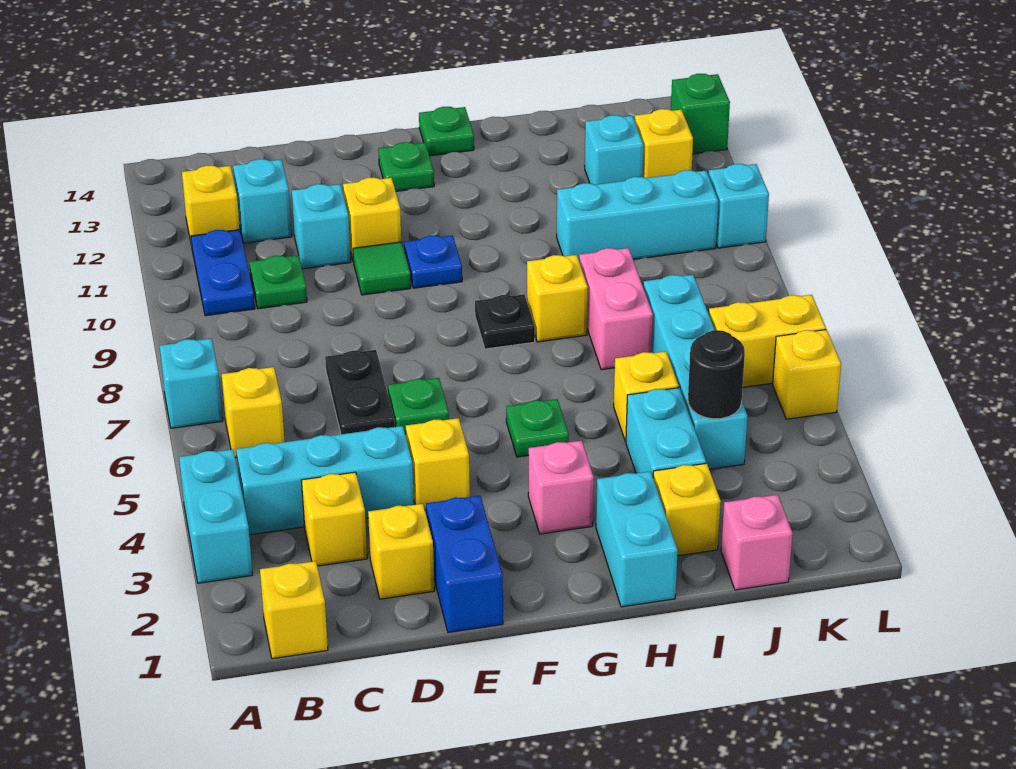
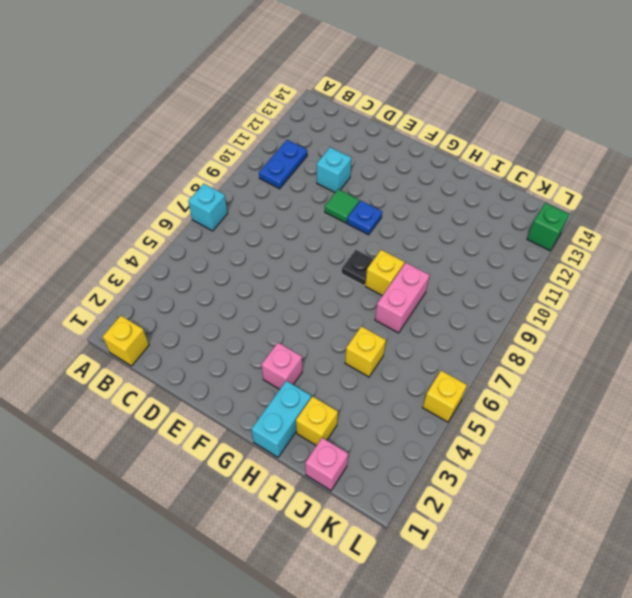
none -> cyan 1x2 brick [179,449,253,583]
none -> cyan 1x3 brick [236,426,414,535]
none -> yellow 1x1 brick [222,367,285,458]
none -> yellow 1x1 brick [182,166,240,246]

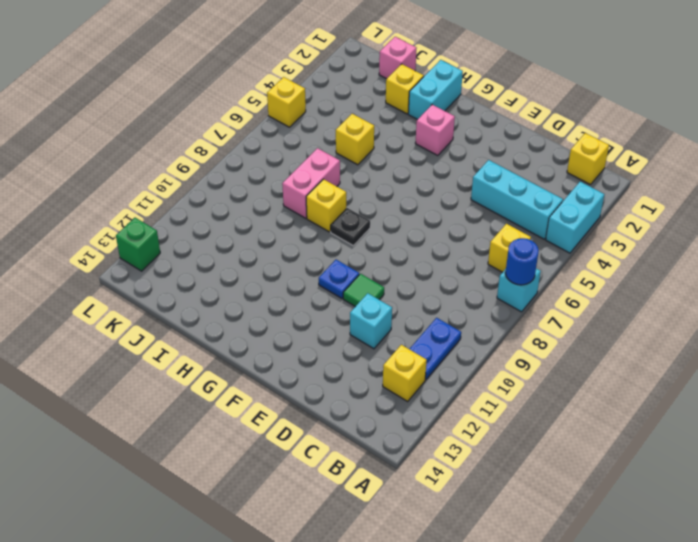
blue 1x1 round brick [505,238,539,285] -> none
none -> yellow 1x1 brick [301,472,367,566]
none -> green 1x1 plate [250,255,307,309]
none -> cyan 1x1 brick [233,159,292,243]
none -> yellow 1x1 brick [368,504,434,599]

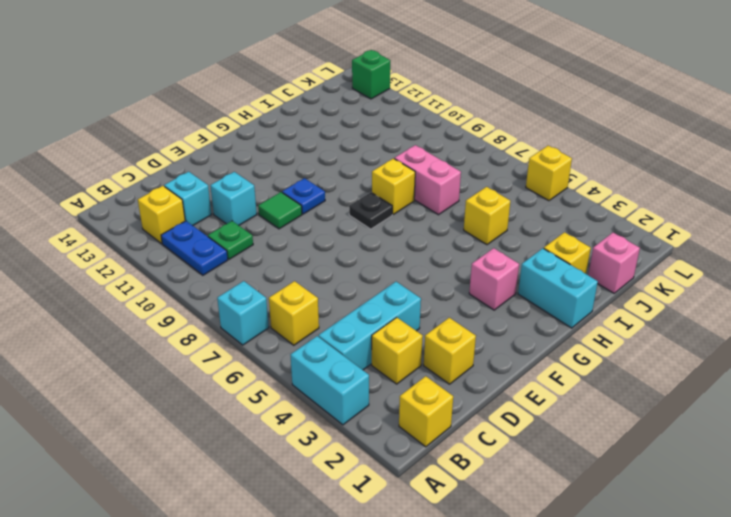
none -> black 1x2 plate [325,350,394,434]
none -> blue 1x2 brick [426,496,503,633]
none -> yellow 1x1 brick [406,418,470,510]
none -> green 1x1 plate [388,378,449,434]

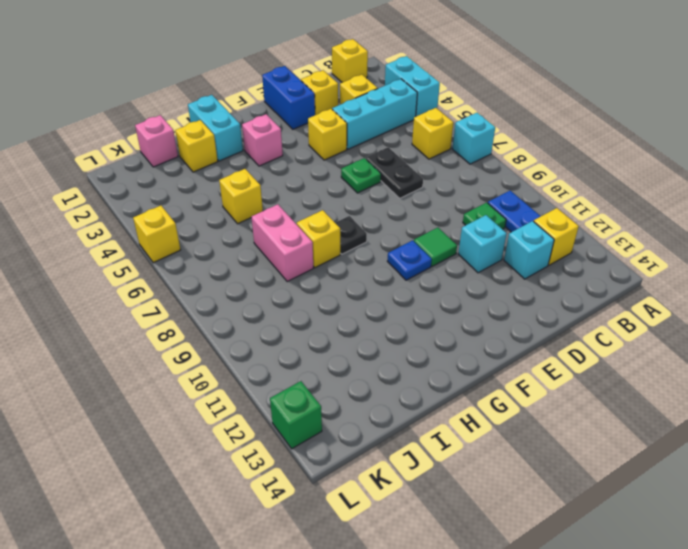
none -> yellow 1x1 brick [343,178,401,259]
none -> green 1x1 plate [378,142,434,191]
none -> green 1x1 plate [506,399,569,457]
none -> green 1x1 plate [419,107,474,156]

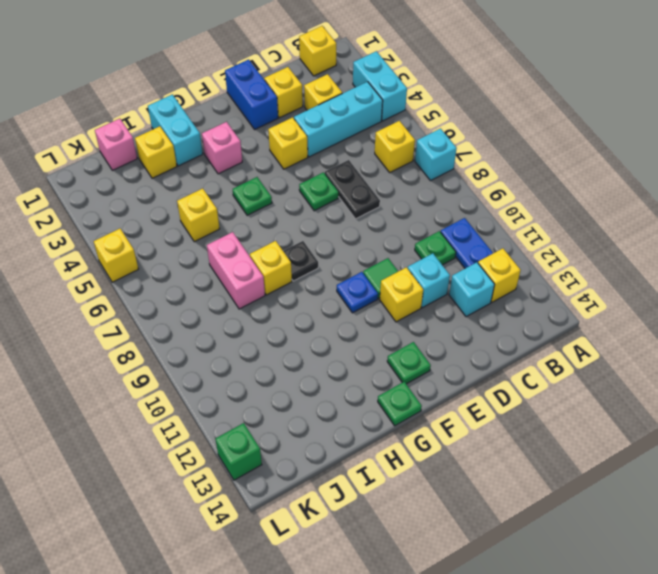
none -> cyan 1x2 brick [626,388,706,476]
none -> cyan 1x3 brick [557,170,718,260]
none -> cyan 1x4 brick [643,275,747,469]
none -> cyan 1x1 brick [585,115,643,185]

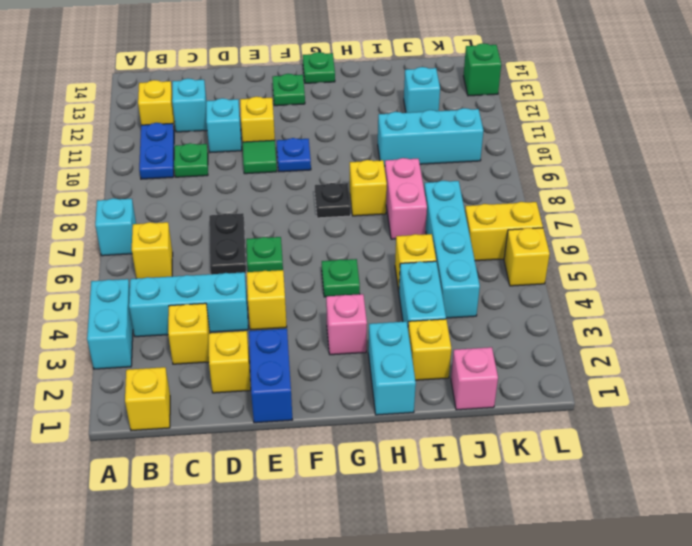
none -> yellow 1x1 brick [635,109,693,178]
none -> cyan 1x1 brick [708,164,769,248]
none -> black 1x1 round brick [688,330,745,419]

